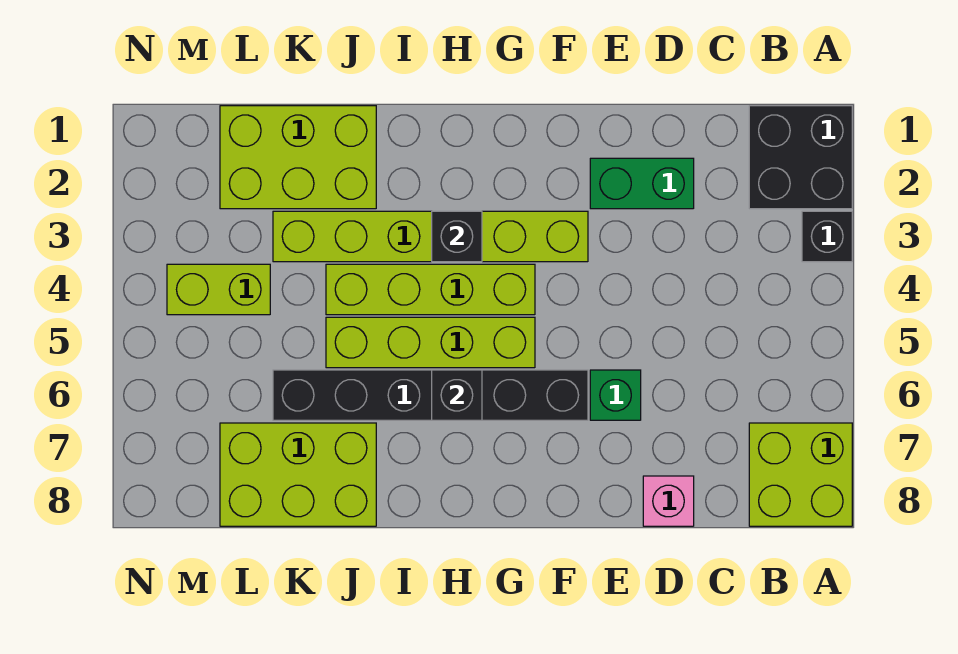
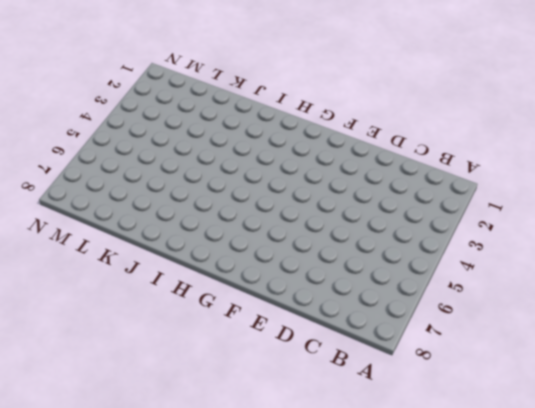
none -> black 2x2 brick [749,106,852,209]
none -> black 1x1 brick [802,211,852,262]
none -> lime 2x2 brick [749,423,852,526]

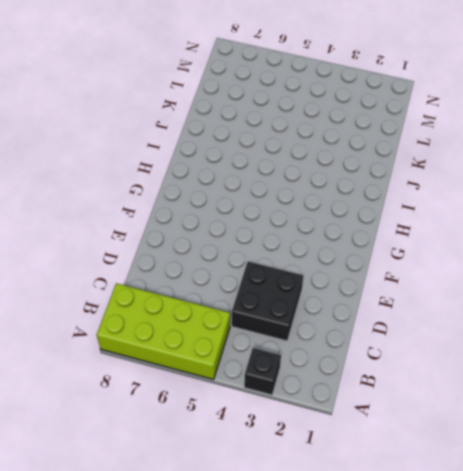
lime 2x4 brick [97,283,230,379] -> lime 2x2 brick [749,423,852,526]
black 2x2 brick [232,262,303,341] -> black 2x2 brick moved to [749,106,852,209]
none -> green 1x2 brick [590,158,694,209]
none -> pink 1x1 brick [643,476,694,526]
none -> green 1x1 brick [590,370,641,420]

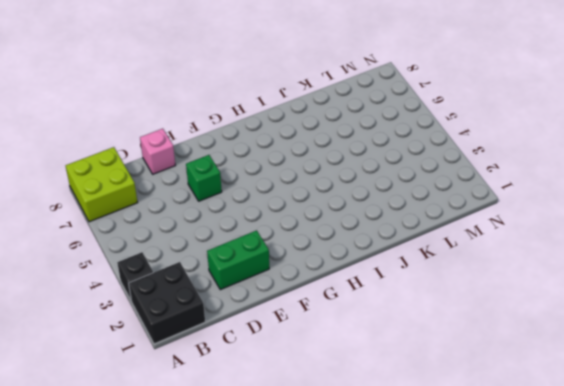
none -> lime 1x6 brick [273,211,588,262]
none -> black 1x6 brick [273,370,588,420]
none -> lime 1x4 brick [326,264,535,315]

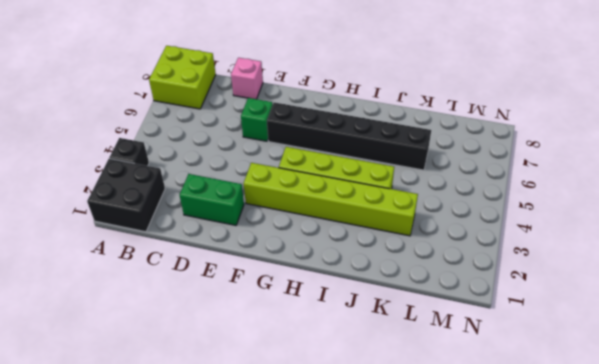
none -> lime 1x4 brick [326,317,535,368]
none -> lime 2x3 brick [220,106,376,209]
none -> lime 2x3 brick [220,423,376,526]

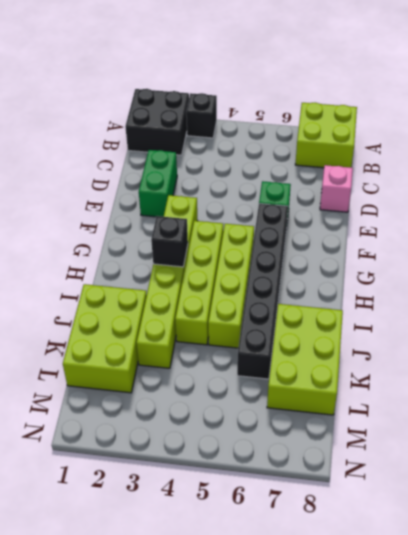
none -> lime 1x2 brick [167,264,270,315]
none -> black 1x1 brick [432,370,482,420]

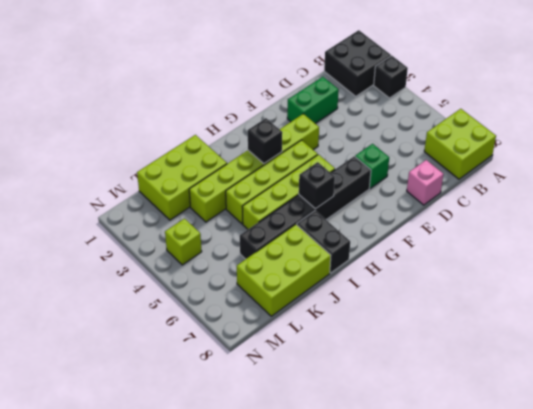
black 1x2 brick [297,211,350,273] -> none
lime 1x1 brick [165,219,202,265] -> lime 1x2 brick [167,264,270,315]

